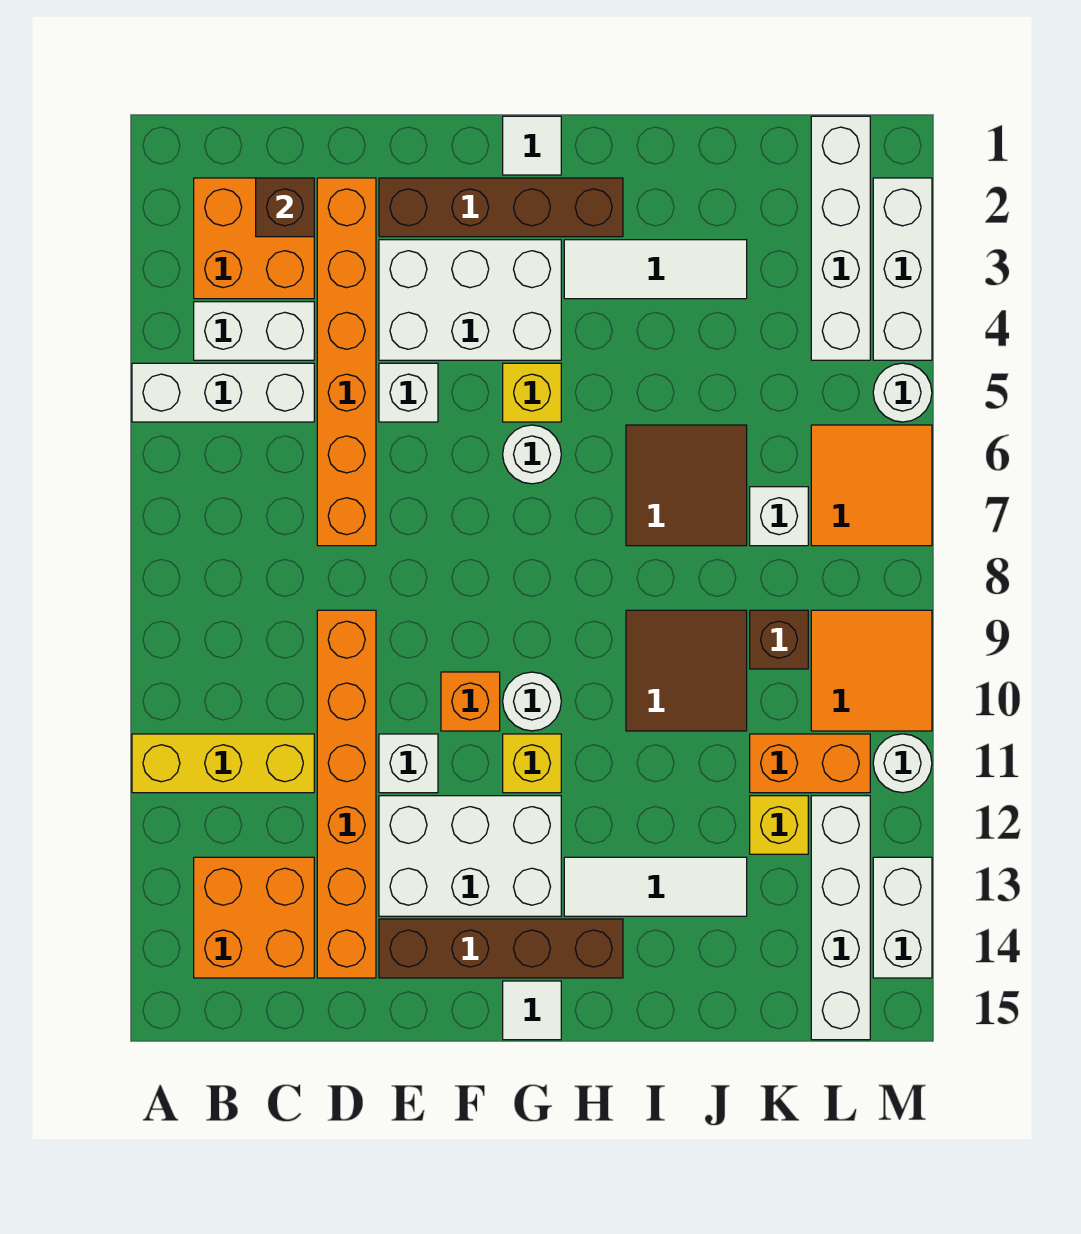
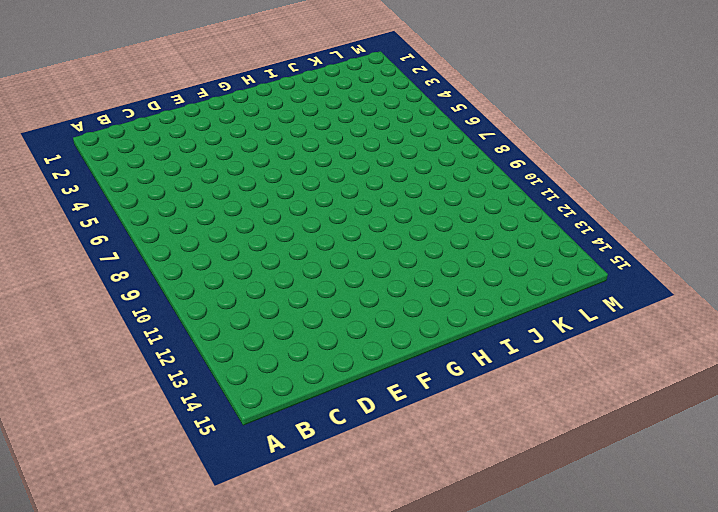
none -> white 1x3 brick [132,363,314,422]
none -> yellow 1x3 brick [132,734,314,793]
none -> orange 2x2 brick [194,178,314,299]
none -> white 1x2 brick [194,302,314,360]

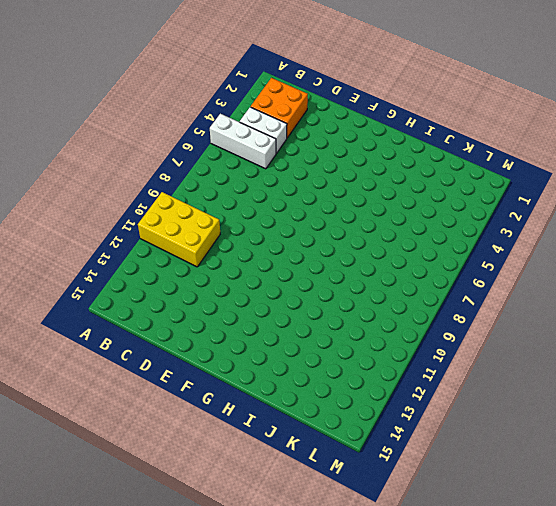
yellow 2x3 brick [138,192,220,267] -> yellow 1x3 brick [132,734,314,793]
none -> orange 2x2 brick [194,857,314,978]
none -> orange 1x6 brick [317,178,376,546]
none -> orange 1x6 brick [317,610,376,978]
none -> brown 1x4 brick [379,178,623,237]

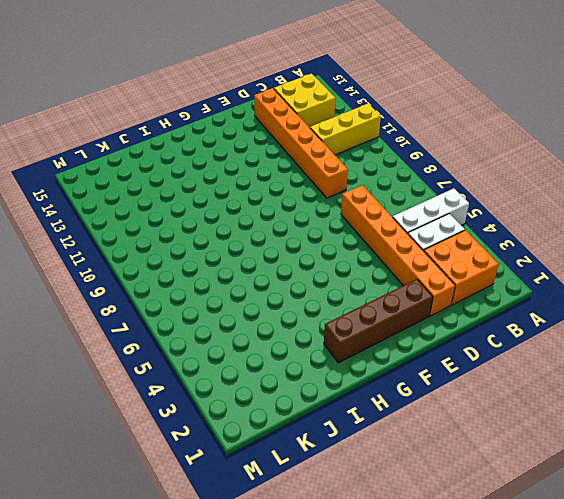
yellow 2x2 brick [274,74,335,128] -> orange 2x2 brick [194,857,314,978]
none -> white 2x3 brick [379,240,561,360]
none -> white 1x1 brick [379,363,438,422]
none -> white 1x1 brick [379,734,438,793]
none -> white 2x3 brick [379,796,561,916]

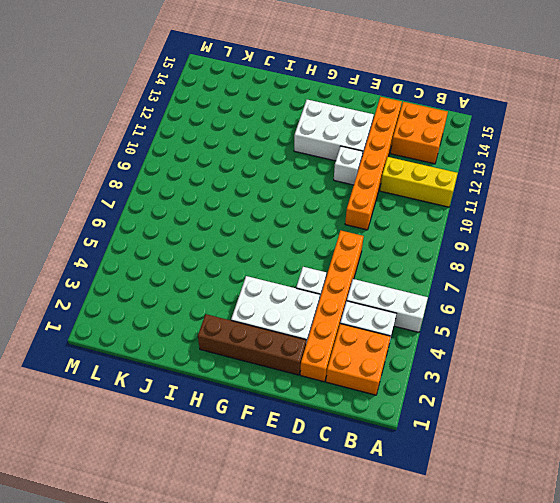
none -> brown 1x4 brick [379,919,623,978]
none -> orange 1x1 brick [441,672,500,731]
none -> white 1x1 tile [503,116,561,175]
none -> yellow 1x1 brick [503,363,561,422]

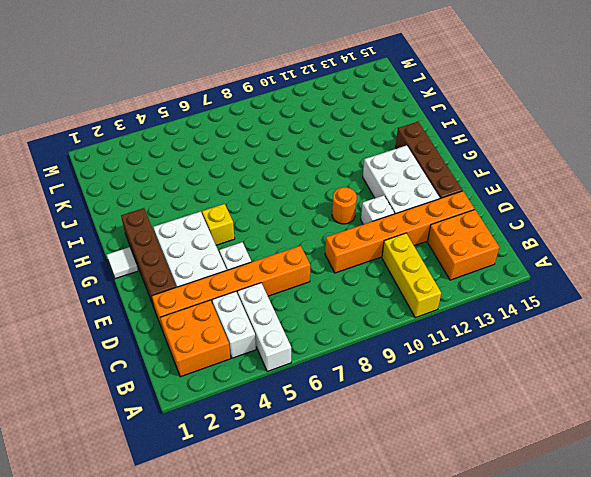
orange 1x1 round brick [332,187,357,224] -> orange 1x1 brick [441,672,500,731]
none -> white 1x1 round brick [503,425,561,484]
none -> white 1x1 round brick [503,672,561,731]
none -> yellow 1x1 brick [503,734,561,793]
none -> white 1x1 tile [503,981,561,1040]

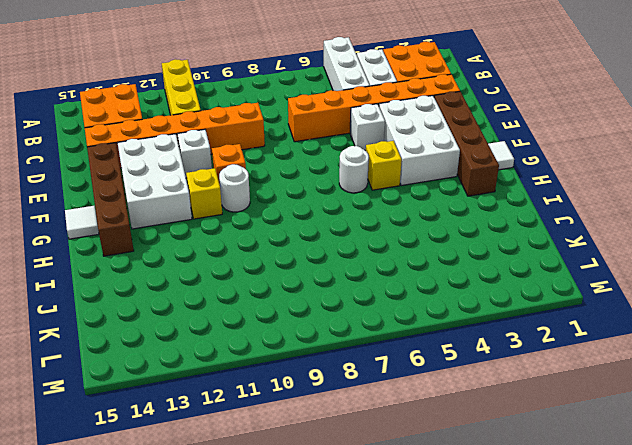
none -> white 1x3 tile [564,240,747,299]
none -> white 1x3 tile [564,857,747,916]
none -> brown 2x2 tile [626,425,747,546]
none -> brown 2x2 tile [626,610,747,731]

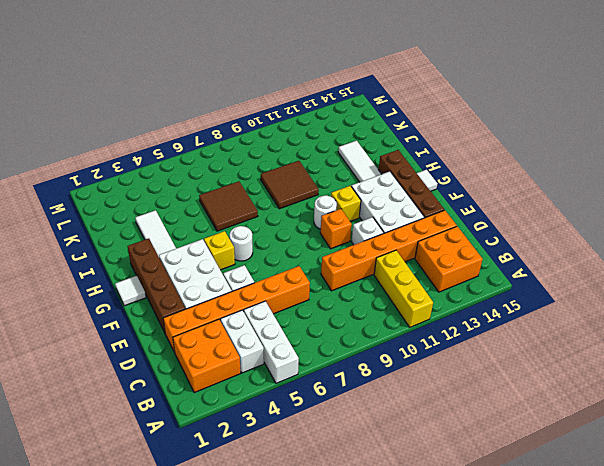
none -> white 1x1 brick [750,487,808,546]
none -> brown 1x1 brick [750,610,808,669]
none -> orange 1x2 brick [750,734,870,793]
none -> yellow 1x1 brick [750,796,808,854]

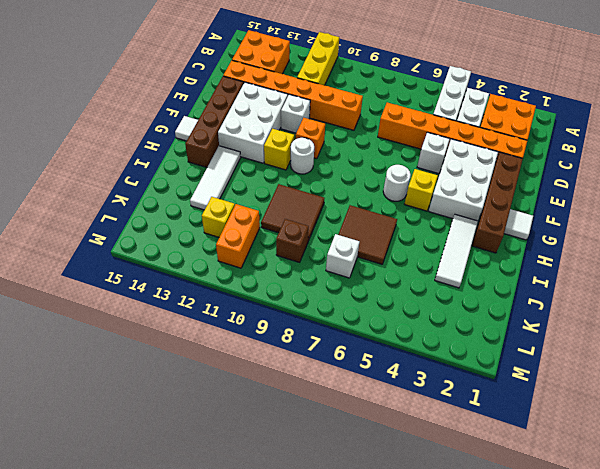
none -> white 1x4 brick [811,116,870,360]
none -> orange 2x2 tile [811,425,932,546]
none -> orange 2x2 tile [811,610,932,731]
none -> white 1x4 brick [811,796,870,1040]

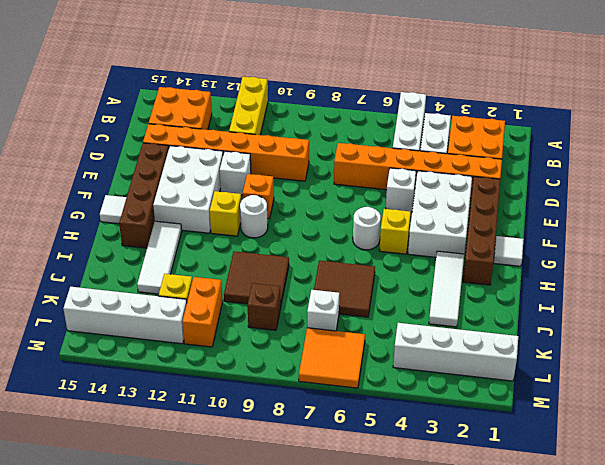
none -> orange 2x2 tile [811,610,932,731]
none -> white 1x3 brick [873,178,932,360]
none -> white 1x1 round brick [873,363,932,422]
none -> white 1x1 round brick [873,734,932,793]

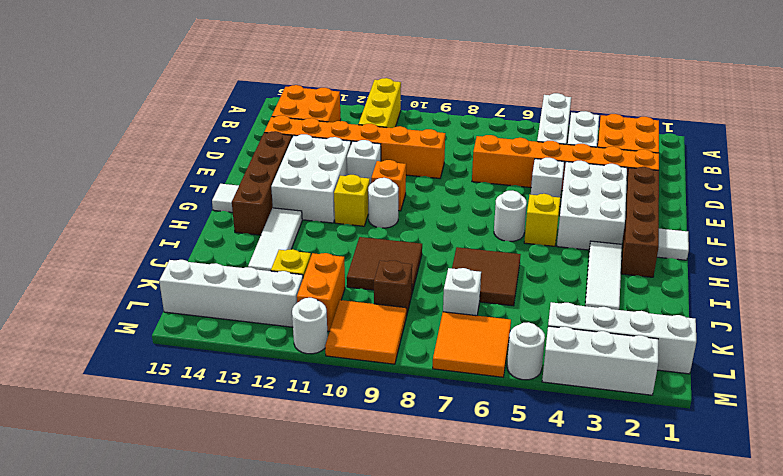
none -> white 1x2 brick [873,857,932,978]
none -> brown 1x1 brick [256,178,314,237]

